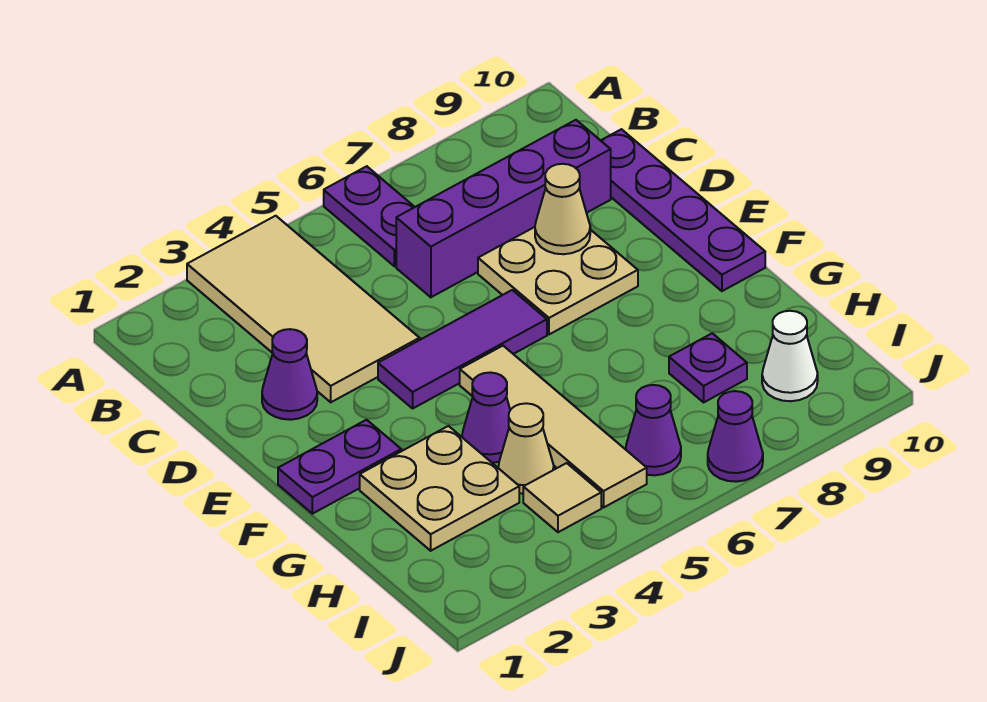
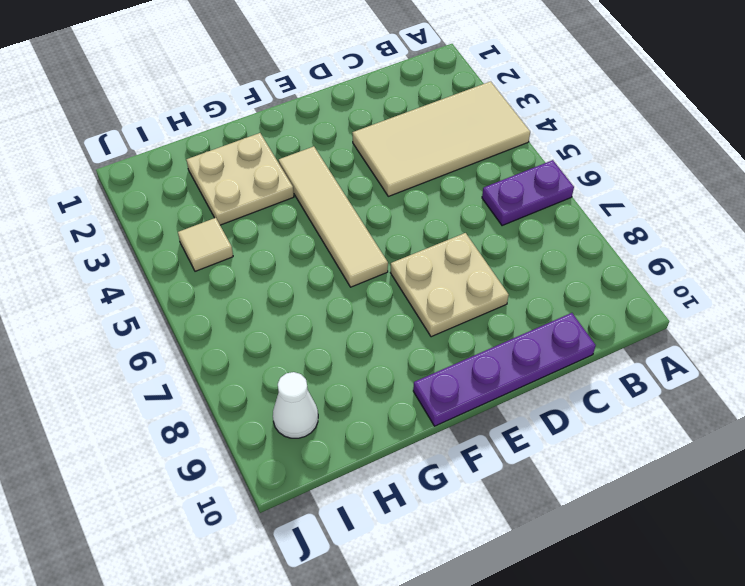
tan 1x4 tile [279,146,388,287] -> tan 1x4 tile turned to [460,346,647,507]
none -> purple 1x4 brick [396,120,611,297]
none -> purple 1x1 cone [262,329,317,420]
none -> purple 1x3 tile [378,290,547,408]

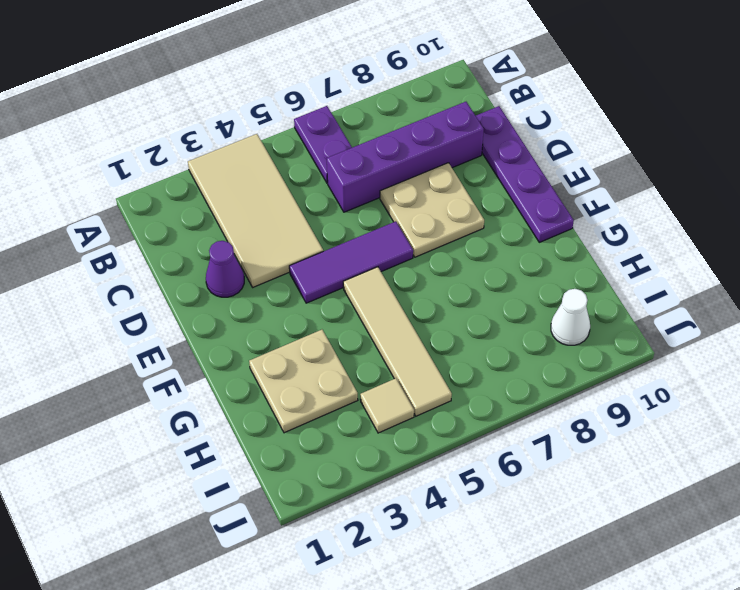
none -> purple 1x2 plate [278,420,401,514]
none -> purple 1x1 cone [462,373,510,463]
none -> tan 1x1 cone [498,403,554,494]

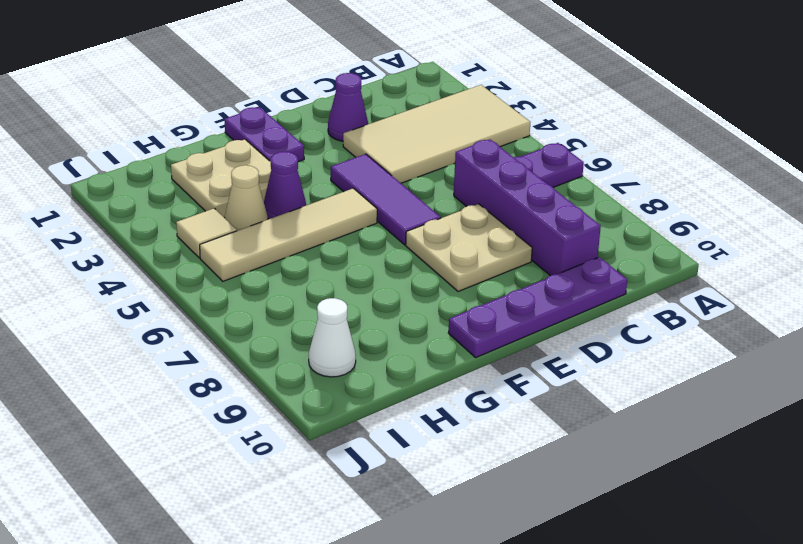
none -> purple 1x1 plate [669,333,747,402]
none -> purple 1x1 cone [626,385,681,475]
none -> purple 1x1 cone [708,391,763,482]

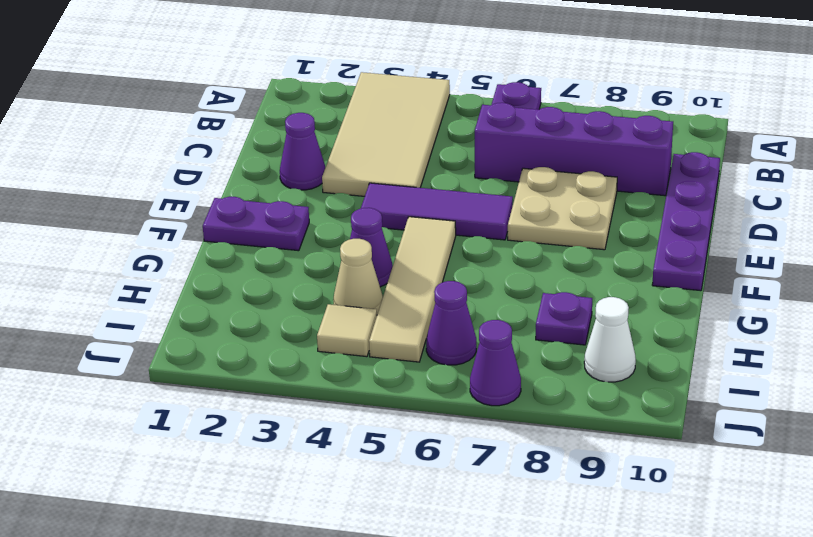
none -> tan 2x2 plate [360,426,519,551]
none -> tan 1x1 cone [535,164,590,254]

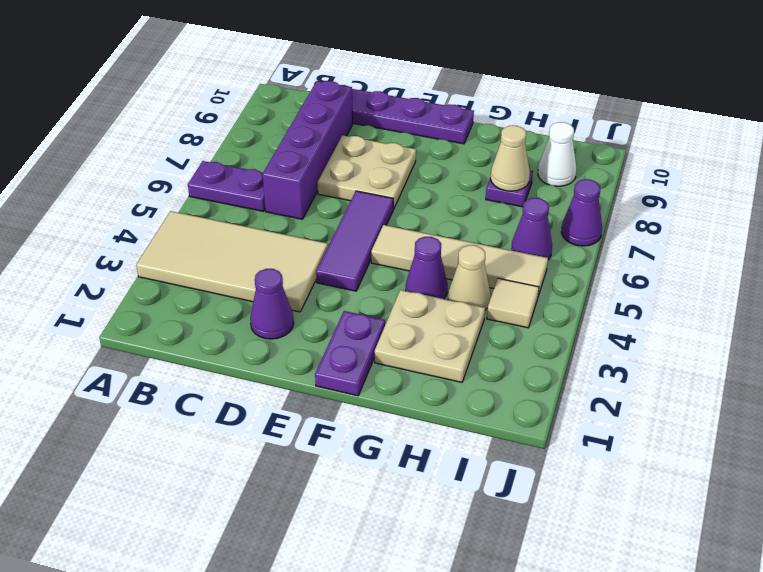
tan 1x1 cone [491,126,530,191] -> tan 1x1 cone moved to [535,164,590,254]

